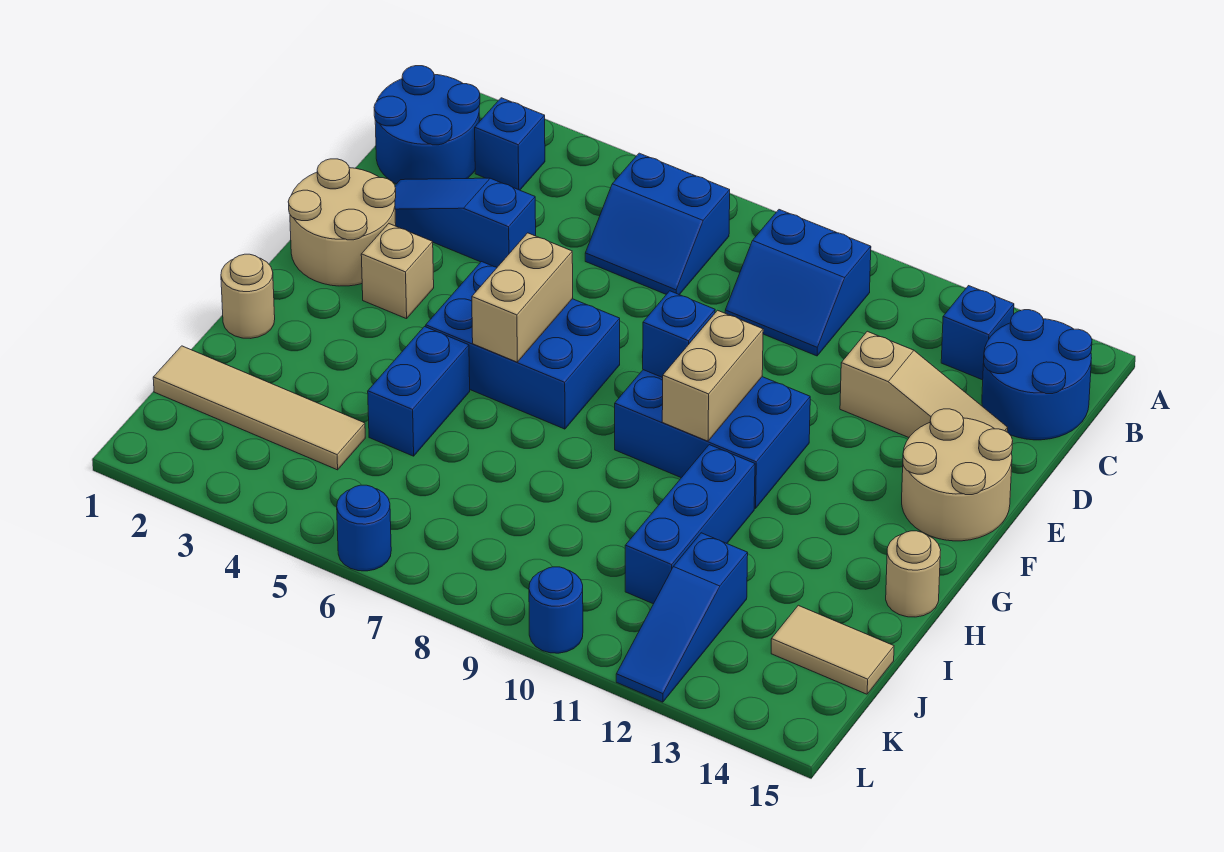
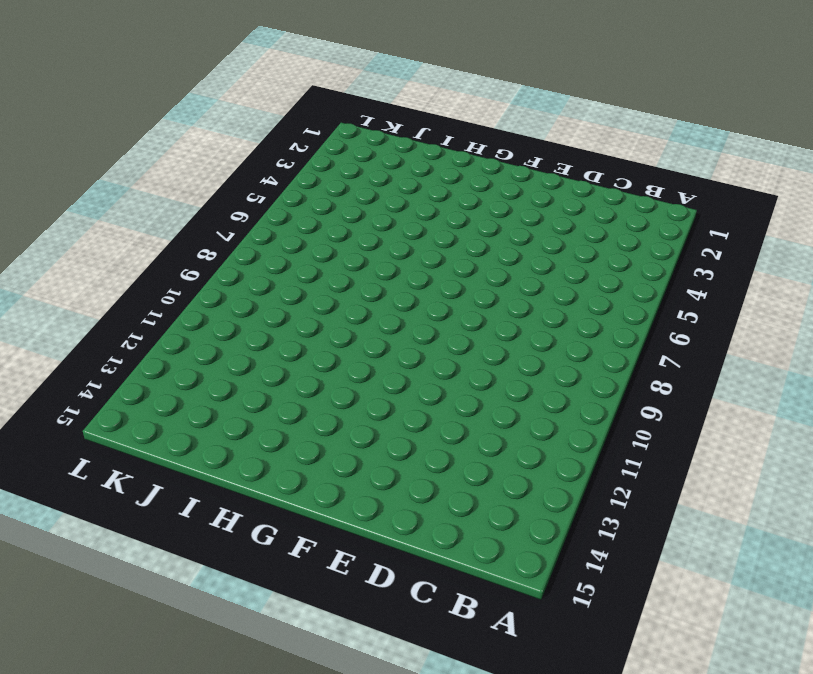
none -> blue 2x2 round brick [374,66,480,184]
none -> blue 1x1 brick [475,98,545,190]
none -> blue 2x2 slope [585,153,730,295]

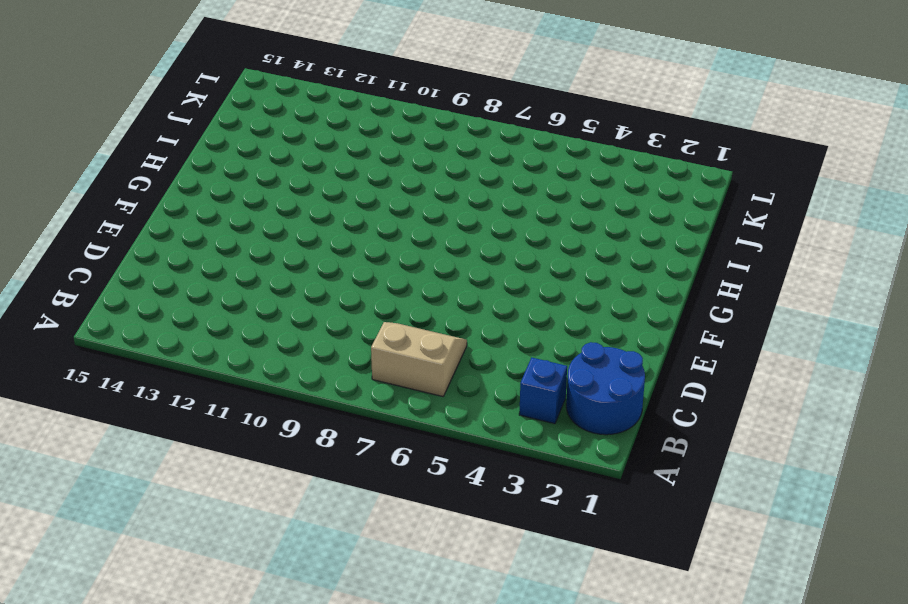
tan 2x2 slope [371,322,467,397] -> blue 2x2 slope [585,153,730,295]
none -> blue 2x2 slope [725,210,871,356]
none -> blue 1x1 brick [941,286,1014,380]
none -> blue 2x2 round brick [982,310,1092,440]

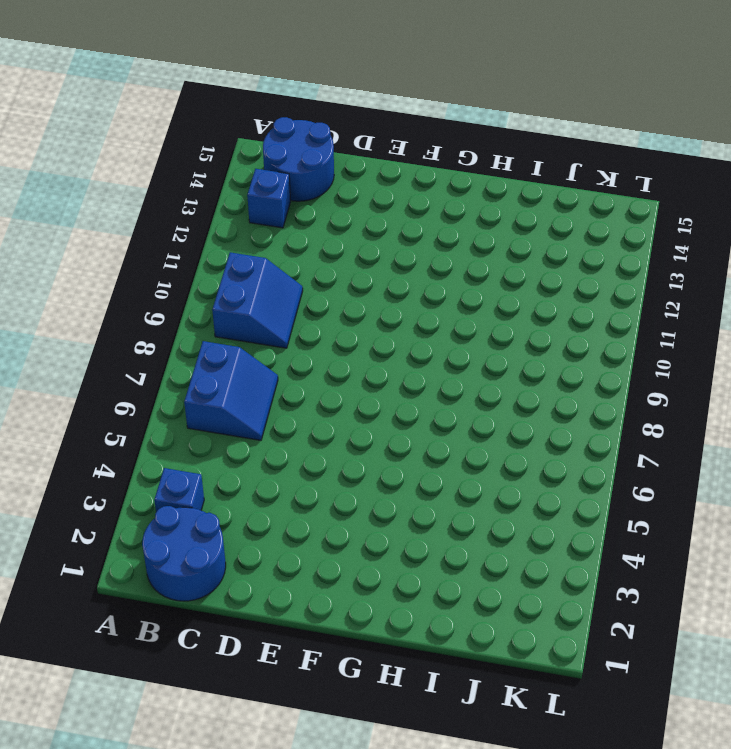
none -> blue 1x3 slope [395,178,536,267]
none -> tan 1x3 slope [840,331,1008,437]
none -> tan 2x2 round brick [288,159,396,286]

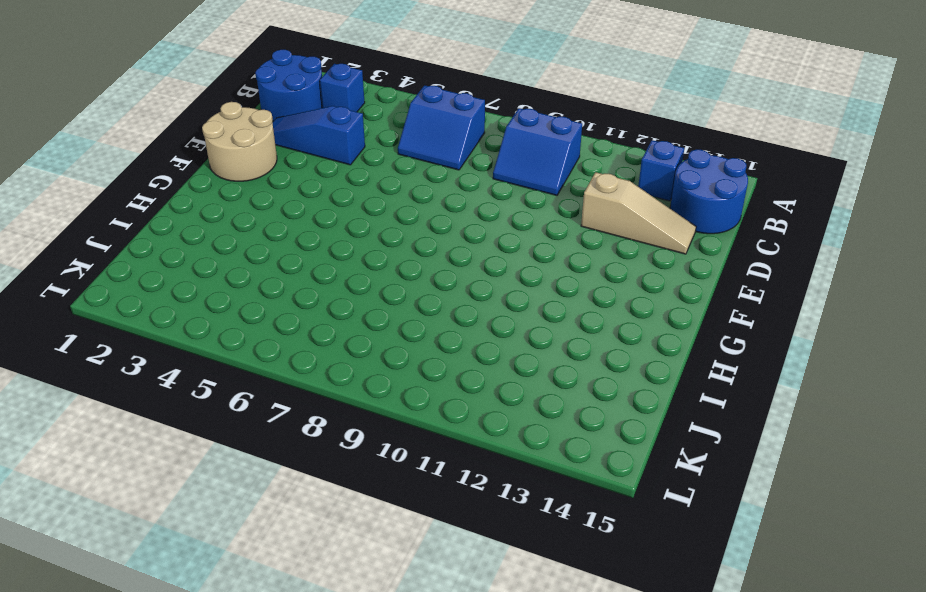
none -> tan 2x2 round brick [902,409,1013,541]
none -> tan 1x1 brick [361,224,434,319]
none -> blue 2x3 brick [426,262,620,429]

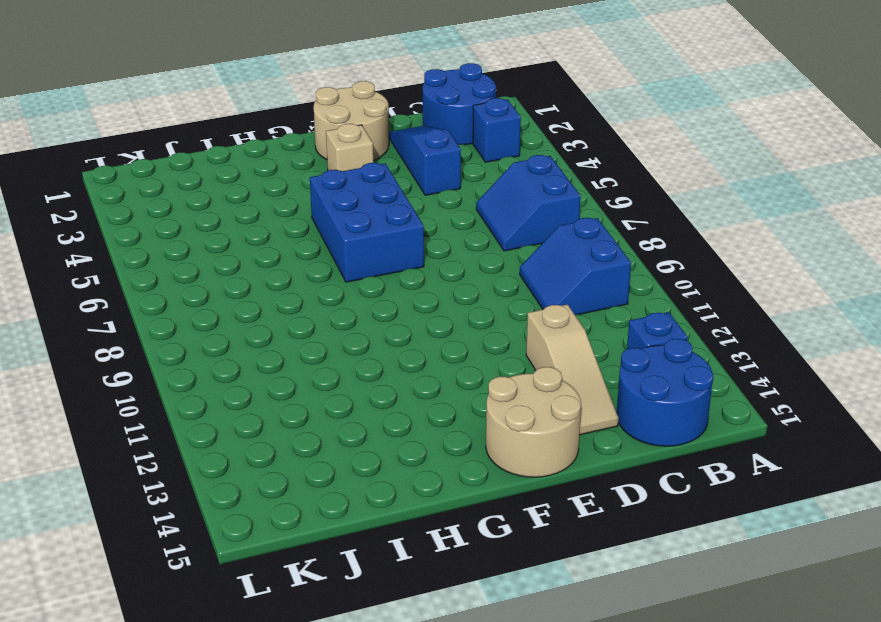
none -> blue 2x3 brick [615,370,810,509]
none -> tan 1x1 round brick [221,254,275,338]
none -> blue 1x2 brick [368,327,470,456]

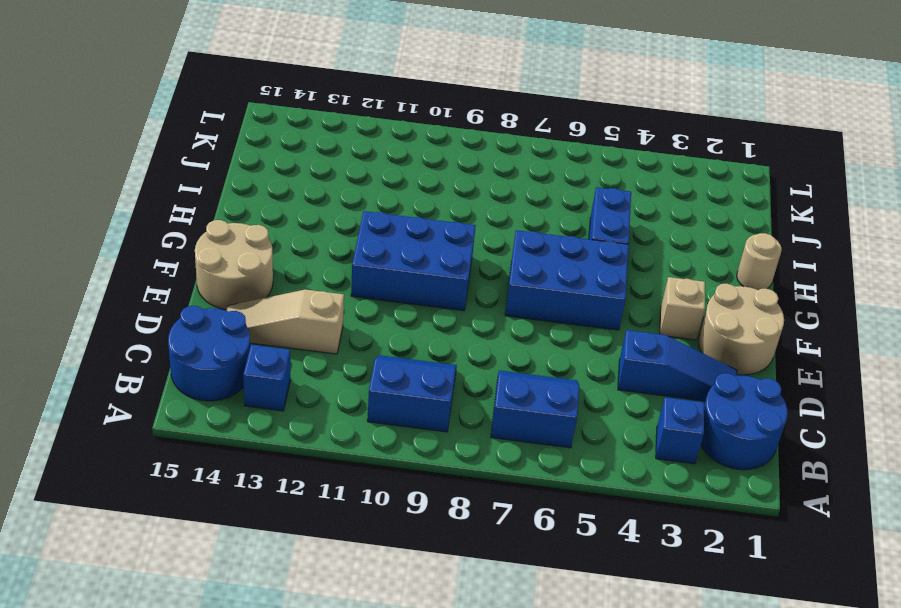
none -> blue 1x3 brick [625,445,755,604]
none -> tan 1x1 round brick [886,531,941,617]
none -> tan 1x4 tile [153,346,365,470]

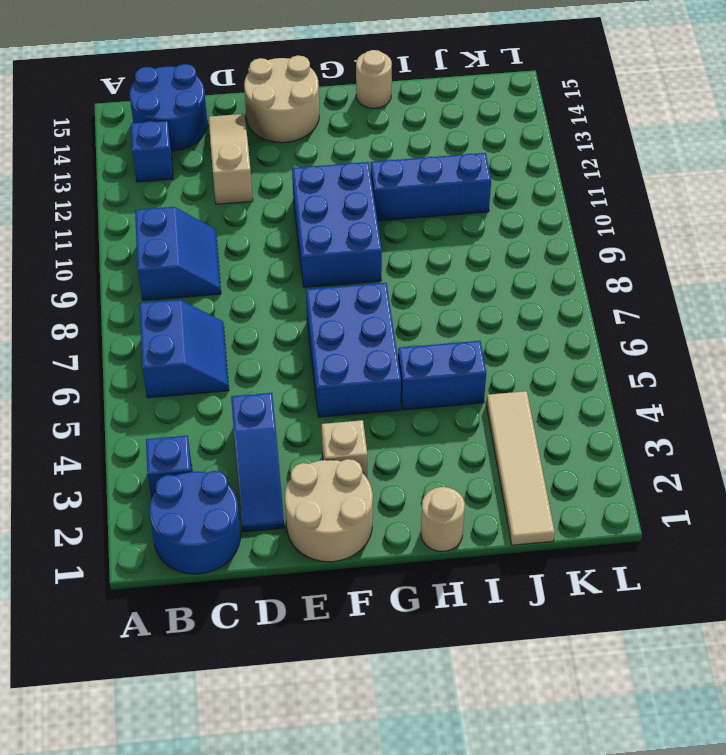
none -> blue 1x3 slope [616,533,748,702]
none -> tan 1x2 tile [771,605,894,694]
none -> blue 1x1 round brick [337,485,391,571]

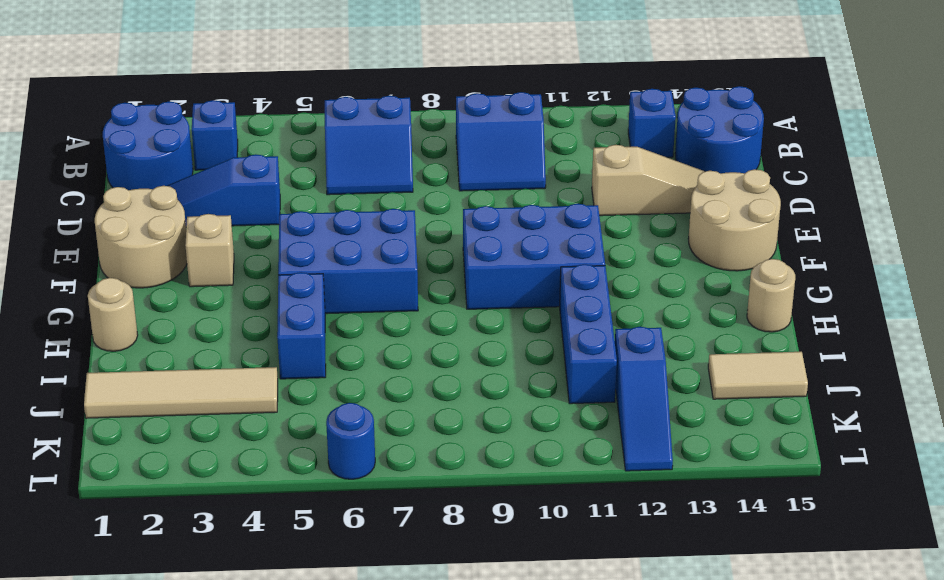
none -> blue 1x1 round brick [529,567,583,653]
none -> tan 1x2 brick [472,233,573,362]
none -> blue 1x1 brick [643,291,715,378]

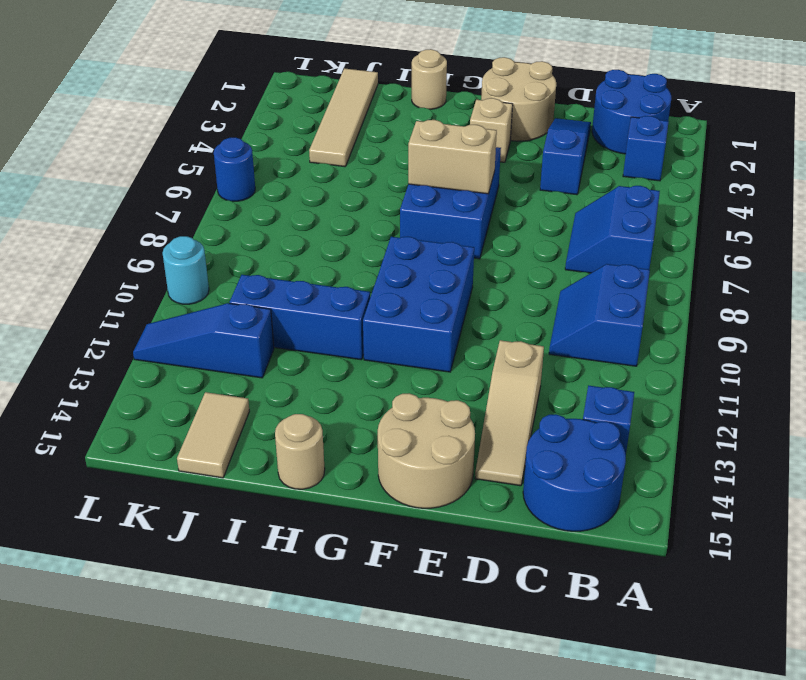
cyan 1x1 round brick [163,236,209,304] -> blue 1x1 round brick [529,567,583,653]
none -> blue 1x2 brick [368,327,470,456]
none -> blue 1x1 brick [643,291,715,378]
none -> tan 1x2 brick [662,310,763,441]

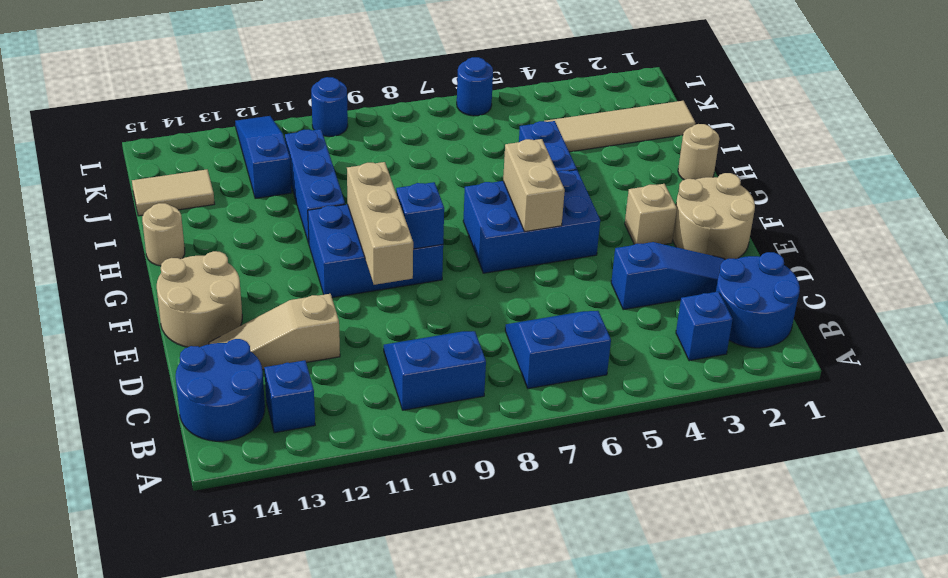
tan 1x3 brick [347,162,413,285] -> tan 1x2 brick [662,310,763,441]

